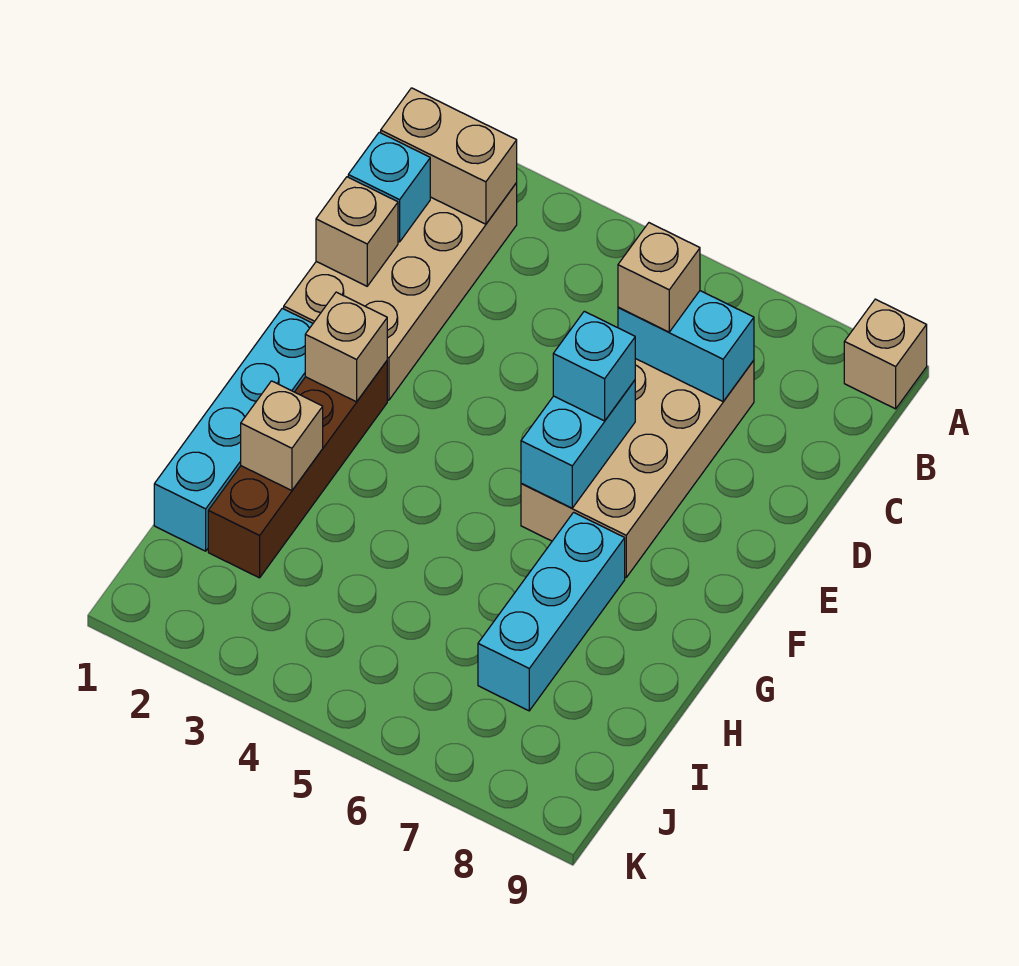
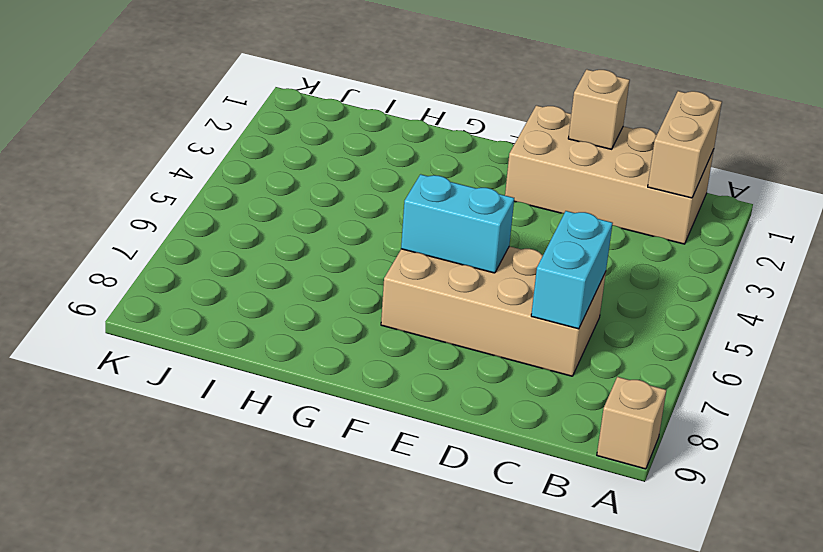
none -> cyan 1x4 brick [154,308,313,551]
none -> brown 1x4 brick [208,361,387,578]
none -> cyan 1x3 brick [478,512,625,711]

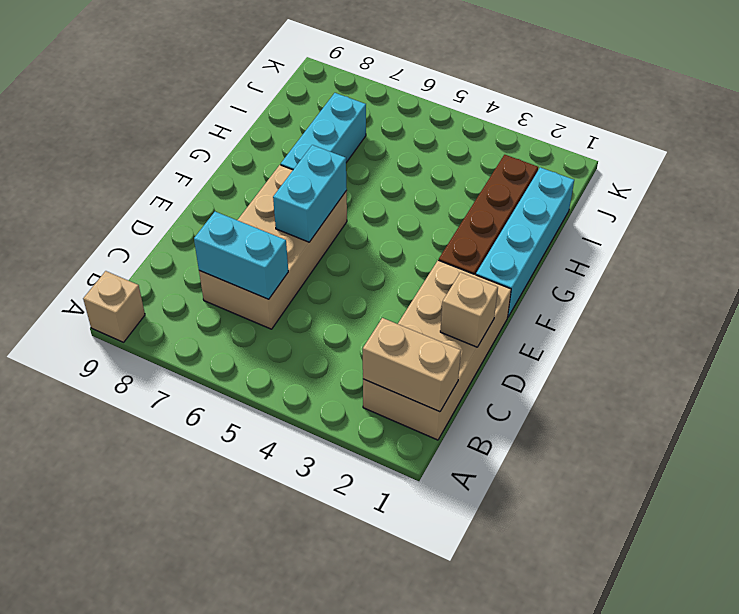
none -> cyan 1x1 brick [348,132,430,242]
none -> tan 1x1 brick [305,292,387,402]
none -> tan 1x1 brick [241,381,323,491]

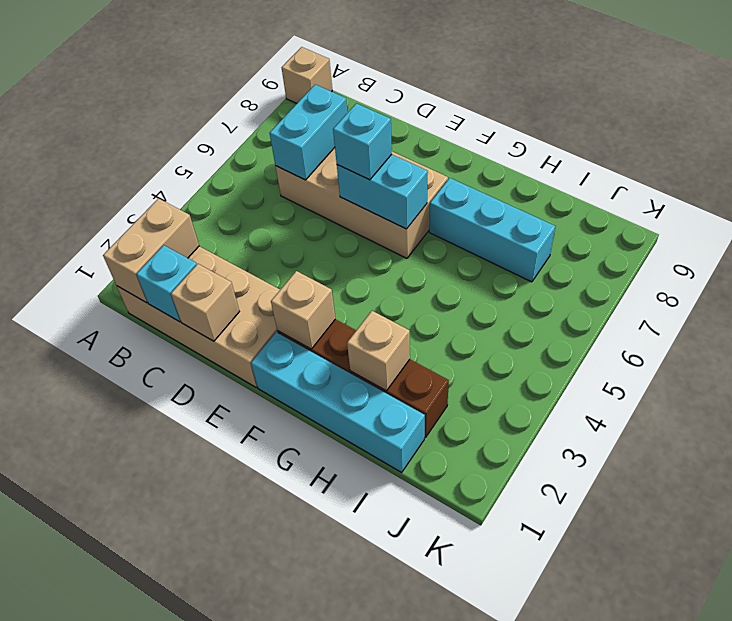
none -> tan 1x1 brick [618,223,700,332]

